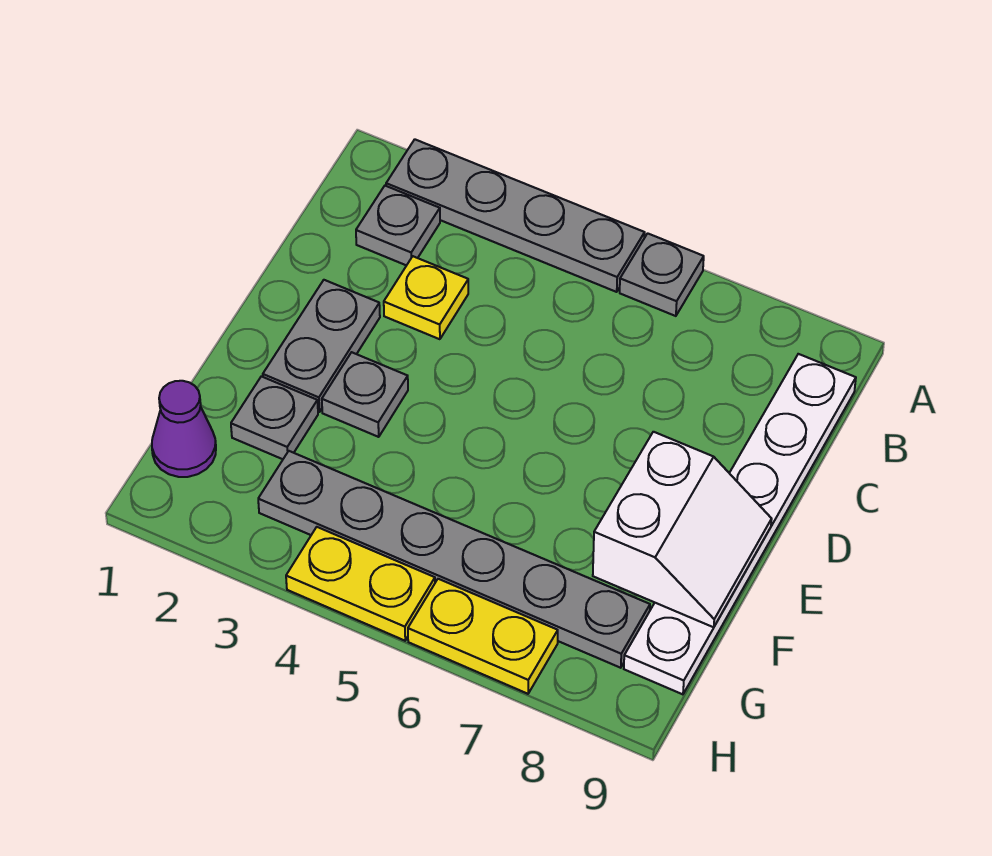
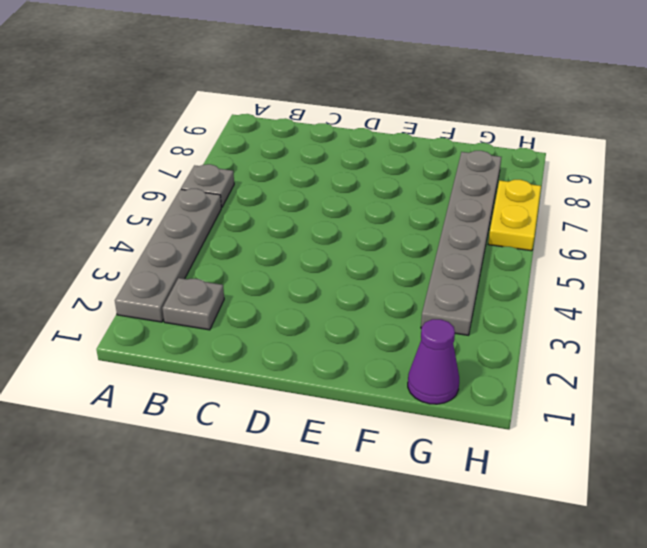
none -> white 1x6 plate [624,354,856,694]
none -> yellow 1x1 plate [384,256,468,339]
none -> grey 1x2 plate [263,280,380,412]

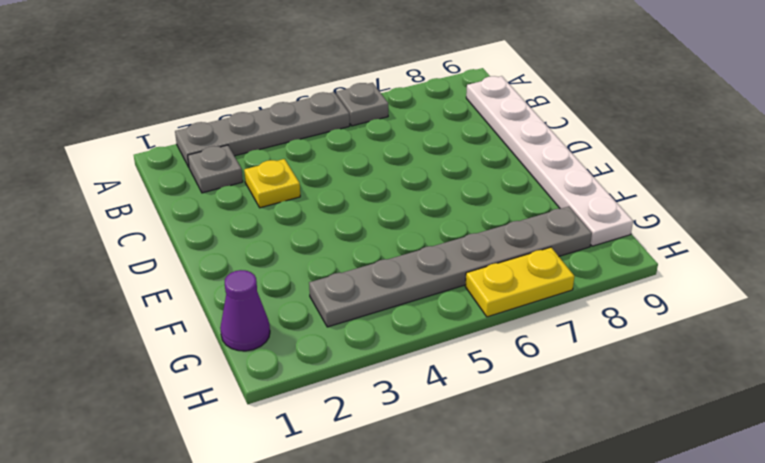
none -> grey 1x2 plate [263,280,380,412]
none -> grey 1x1 plate [322,352,408,437]
none -> grey 1x1 plate [231,376,318,459]

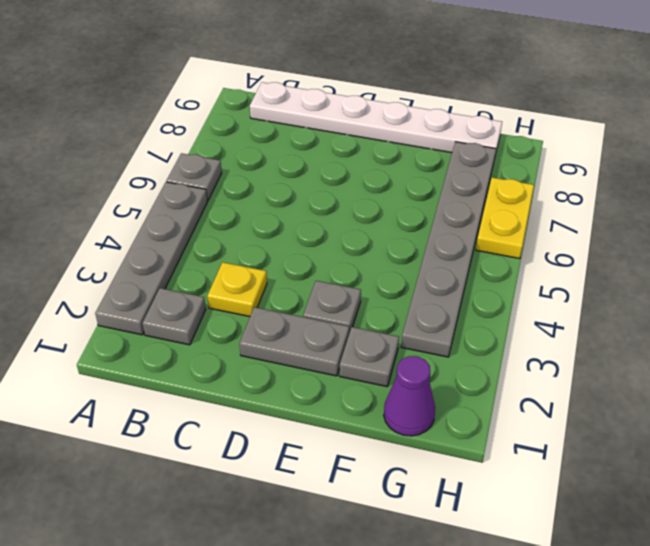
none -> yellow 1x2 plate [286,527,435,641]
none -> white 2x2 slope [593,432,772,627]

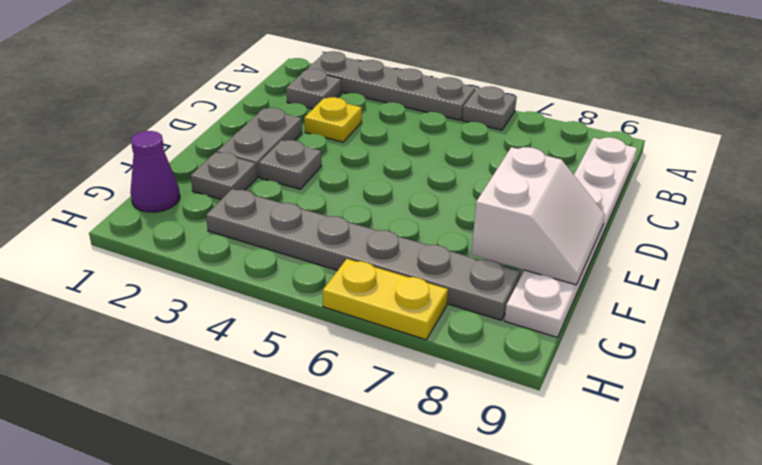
none -> yellow 1x2 plate [286,527,435,641]

